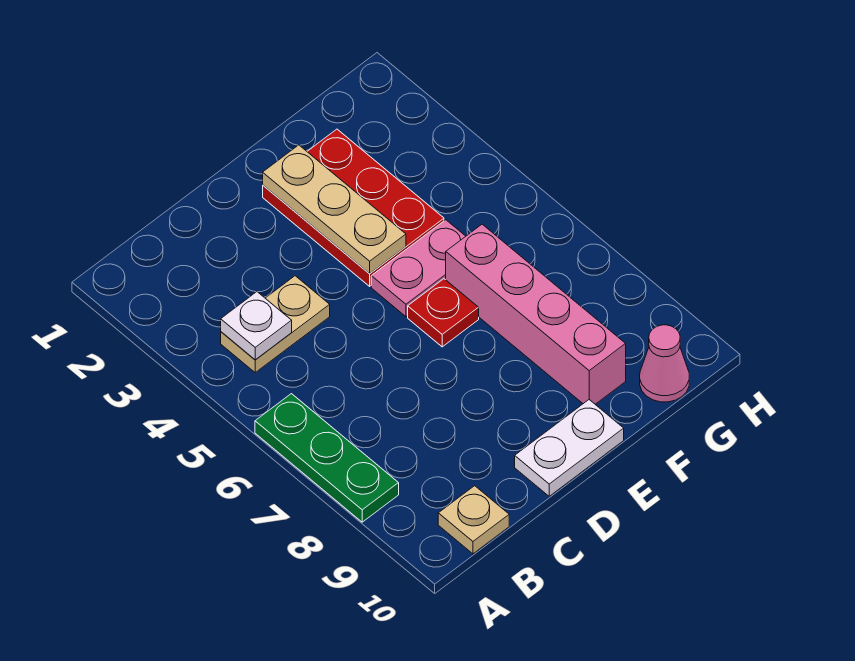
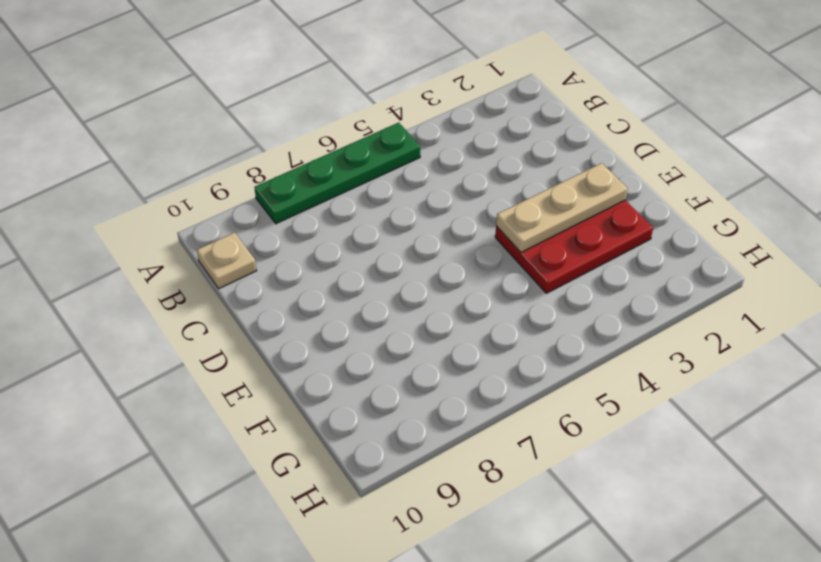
green 1x4 plate [255,123,420,224] -> green 1x3 plate [255,394,399,522]
none -> tan 1x2 plate [221,276,330,372]
none -> white 1x2 plate [515,400,624,496]

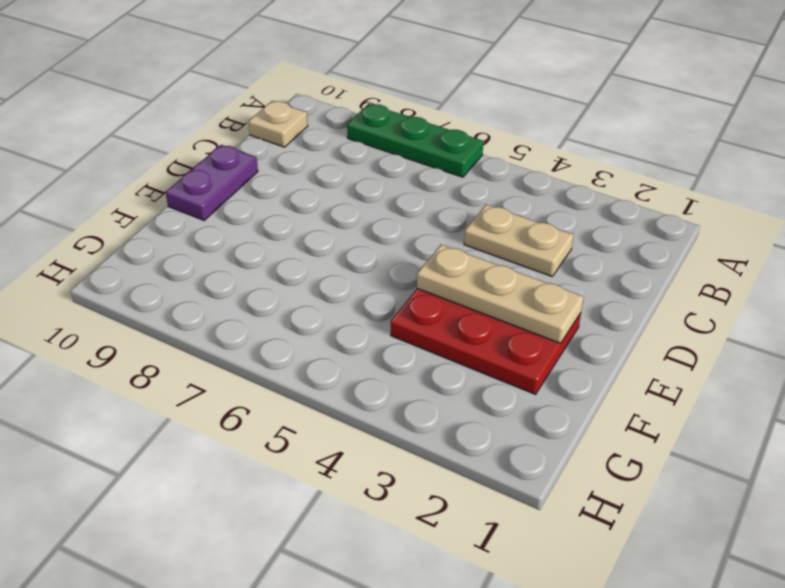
tan 1x2 plate [464,205,574,276] -> tan 1x2 plate turned to [221,276,330,372]
purple 1x2 plate [166,145,258,220] -> white 1x2 plate [515,400,624,496]
none -> pink 1x2 plate [371,220,466,317]
none -> red 1x1 plate [408,279,479,347]

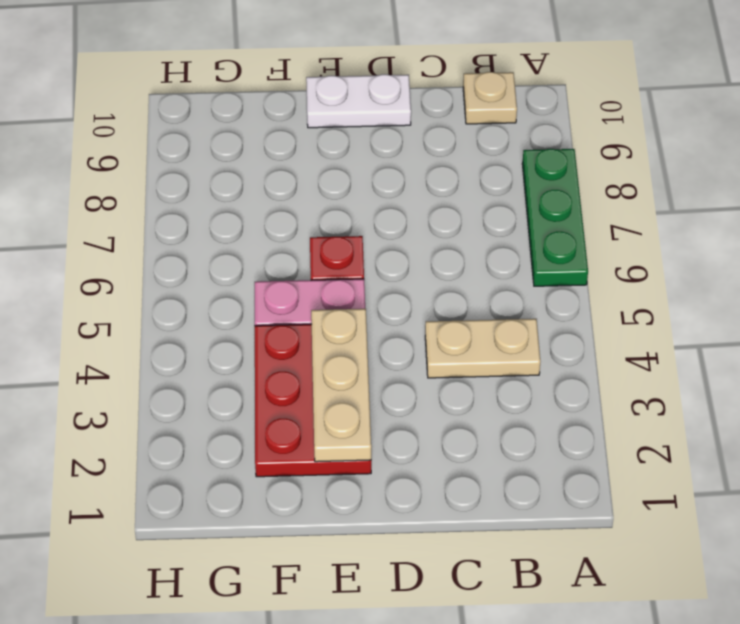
none -> pink 1x4 brick [446,224,626,404]
none -> pink 1x1 cone [640,325,689,402]

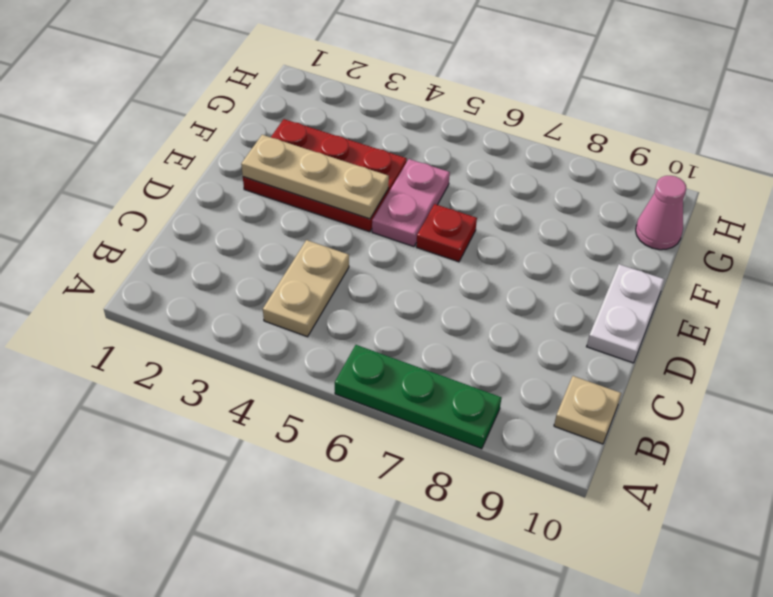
none -> pink 1x4 brick [446,224,626,404]
none -> white 1x1 plate [221,292,292,360]

